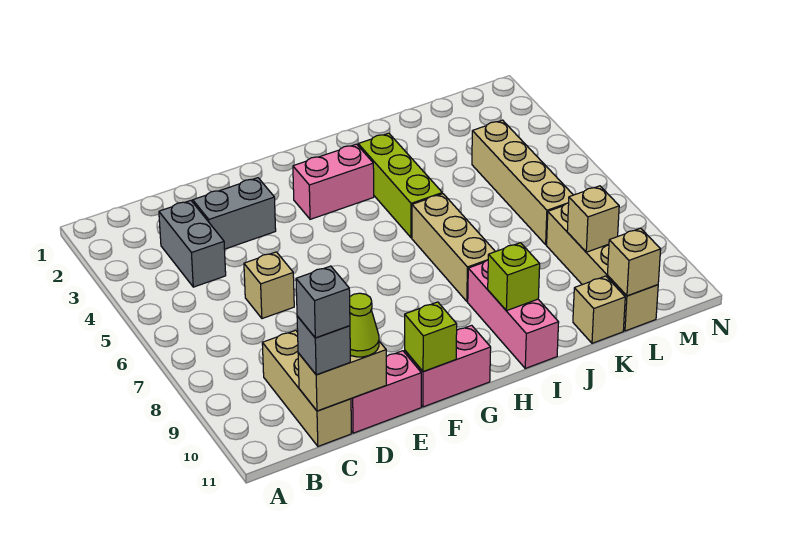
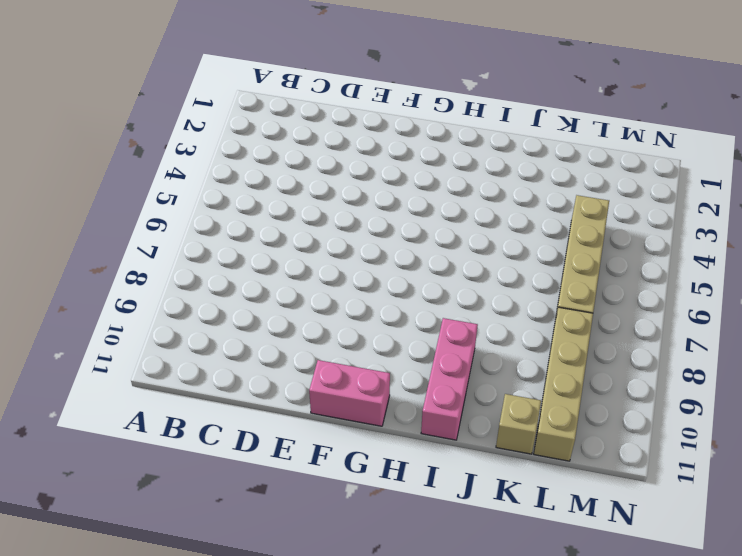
none -> grey 1x2 brick [159,201,226,287]
none -> tan 1x3 brick [262,330,351,446]
none -> grey 1x2 brick [193,178,276,249]

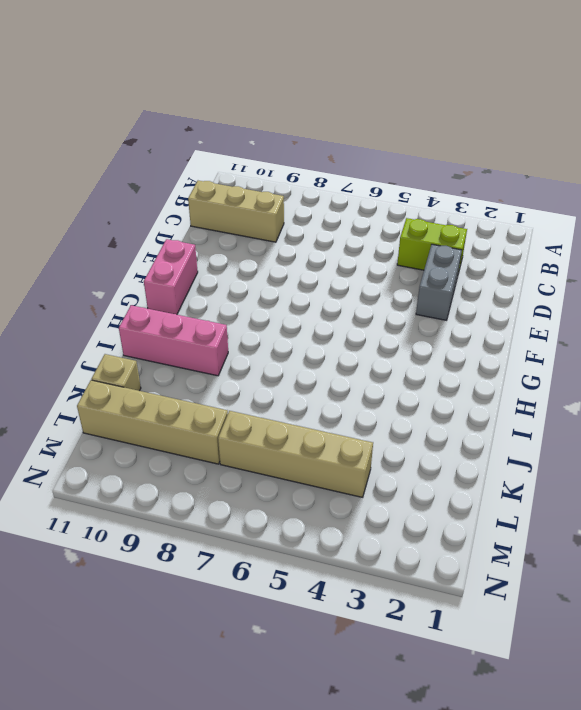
lime 1x2 brick [397,218,467,273] -> grey 1x2 brick [159,201,226,287]
none -> tan 1x1 brick [244,252,294,319]
none -> pink 1x2 brick [351,351,421,433]
none -> pink 1x2 brick [293,144,374,219]

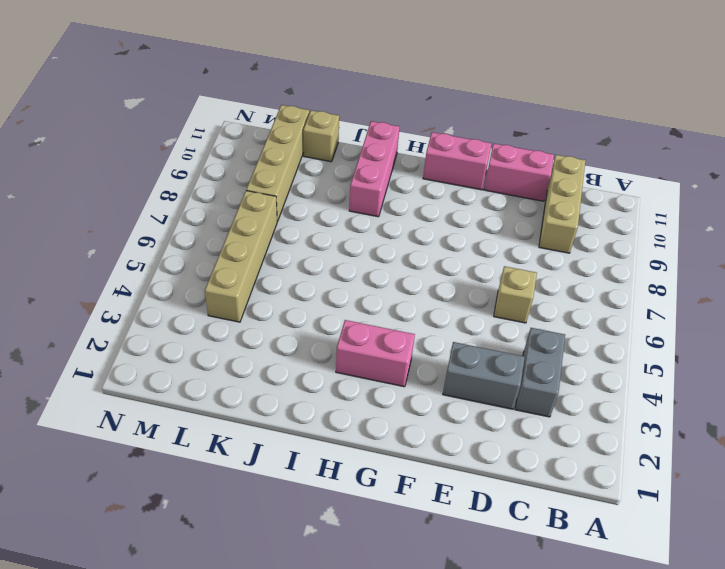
none -> lime 1x3 brick [358,133,442,238]
none -> tan 1x3 brick [412,194,495,302]
none -> tan 1x2 brick [298,342,386,411]

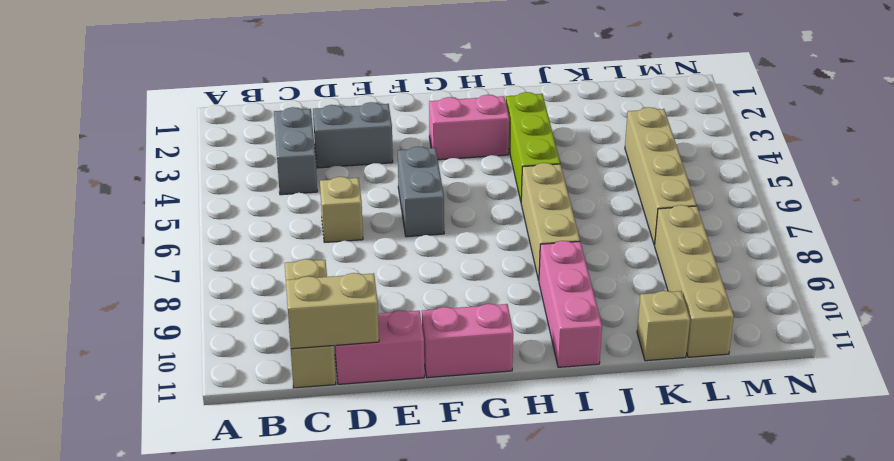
grey 1x2 brick [398,147,444,237] -> none
none -> lime 1x1 brick [405,302,457,372]
none -> lime 1x1 brick [488,243,540,311]
none -> tan 1x1 brick [567,186,619,252]

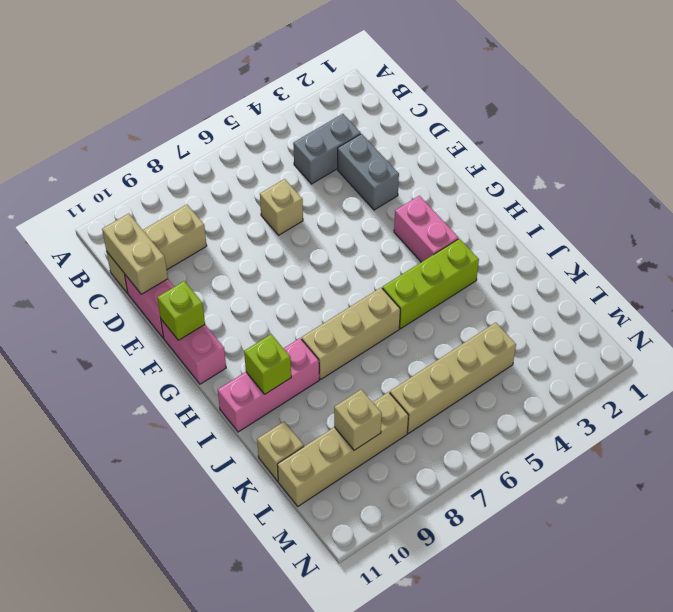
none -> tan 1x1 brick [607,228,661,296]
none -> grey 1x1 brick [297,316,350,375]
none -> lime 1x1 cone [350,293,379,357]

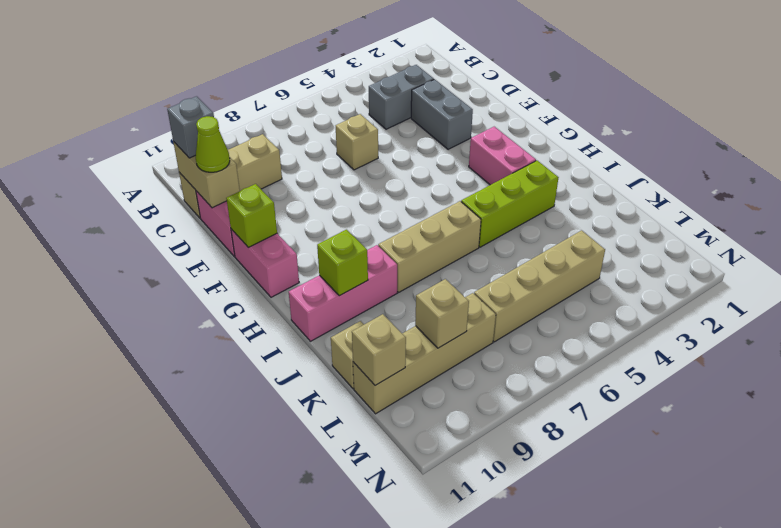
none -> grey 1x1 brick [296,266,350,338]

